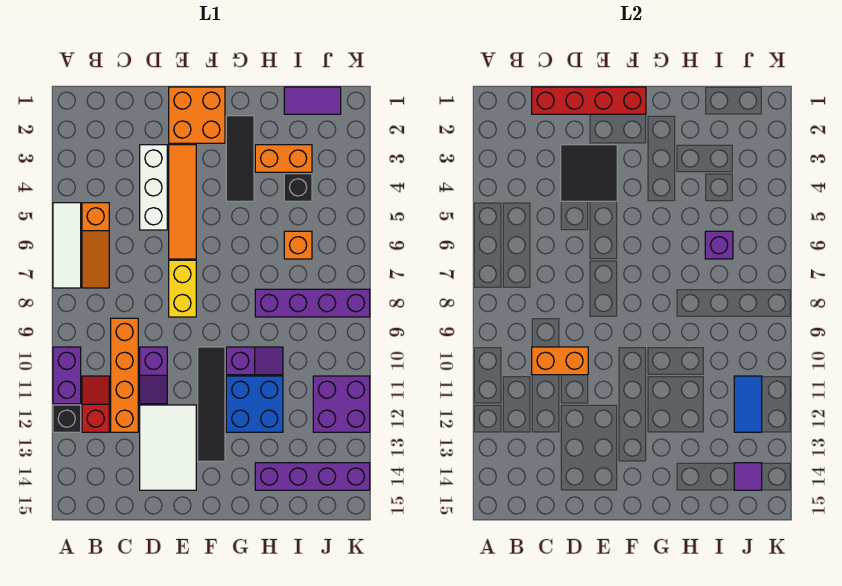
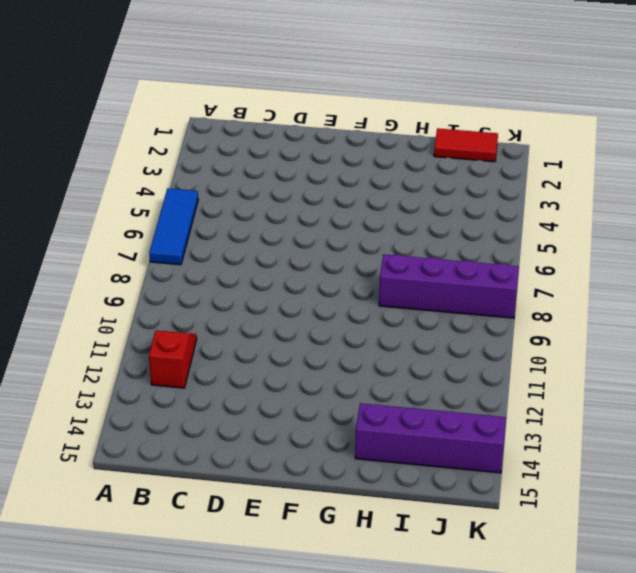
blue 1x3 tile [149,188,198,265] -> white 1x3 tile [53,203,81,288]
red 1x2 tile [434,128,498,162] -> purple 1x2 tile [284,87,341,114]
none -> purple 1x2 brick [53,347,81,404]
none -> black 1x1 brick [53,405,81,432]
none -> orange 1x3 slope [82,203,109,288]

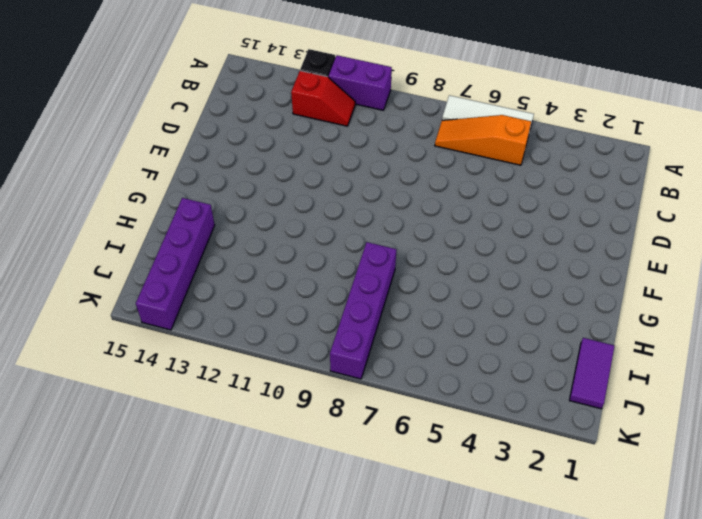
none -> orange 1x4 brick [111,318,138,432]
none -> white 1x3 brick [140,145,167,230]
none -> purple 1x2 slope [140,347,167,404]

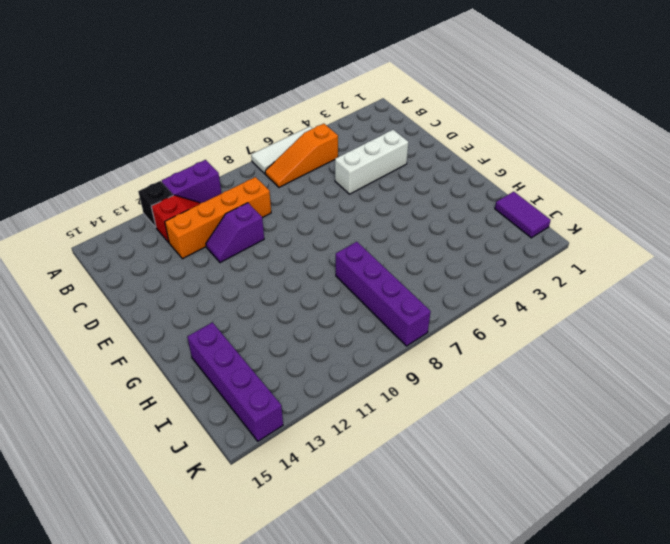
none -> white 2x3 tile [140,405,196,490]
none -> orange 2x2 brick [169,87,225,143]
none -> orange 1x4 tile [169,145,196,259]

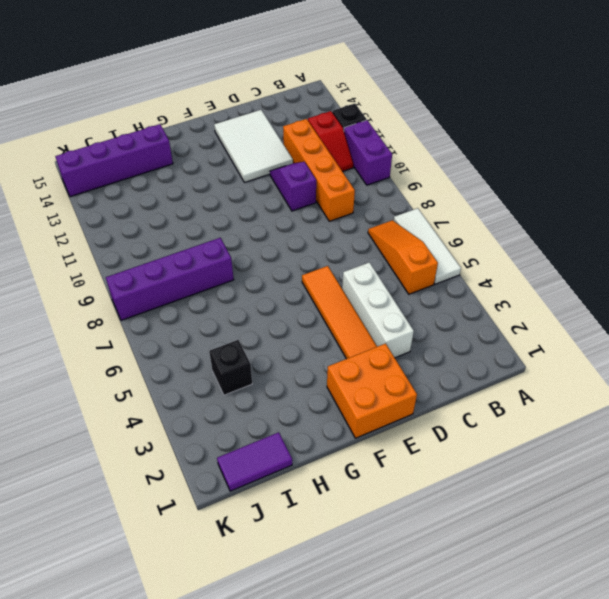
none -> yellow 1x2 brick [169,260,196,317]
none -> black 1x4 tile [198,347,225,461]
none -> black 1x3 tile [226,116,254,201]

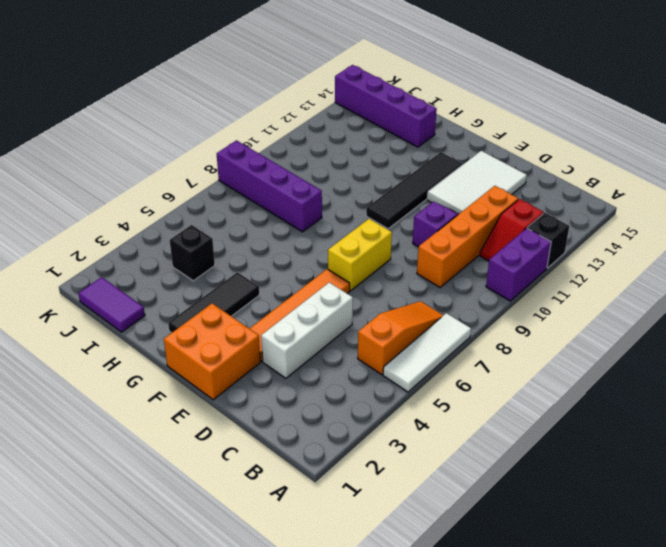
none -> purple 1x2 slope [226,347,283,375]
none -> blue 2x2 brick [226,376,283,432]
none -> orange 1x2 brick [255,145,312,172]

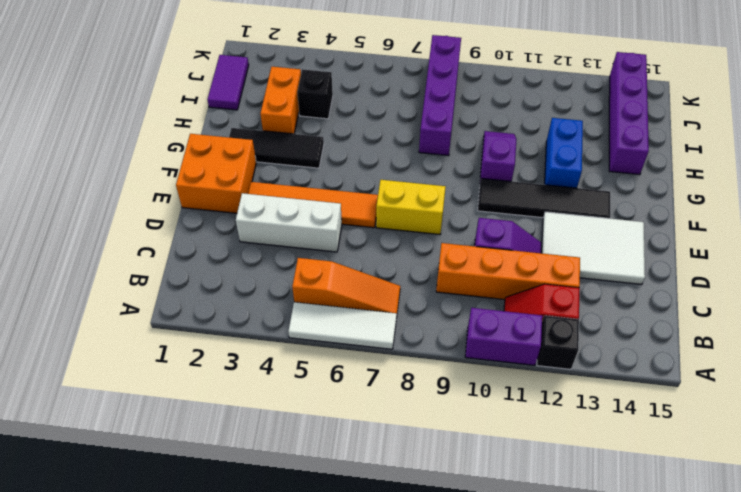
blue 1x2 brick [545,118,583,188] -> blue 2x2 brick [226,376,283,432]
none -> orange 1x1 brick [284,231,312,259]
none -> purple 2x2 brick [313,376,370,432]
none -> red 1x4 brick [532,87,646,114]

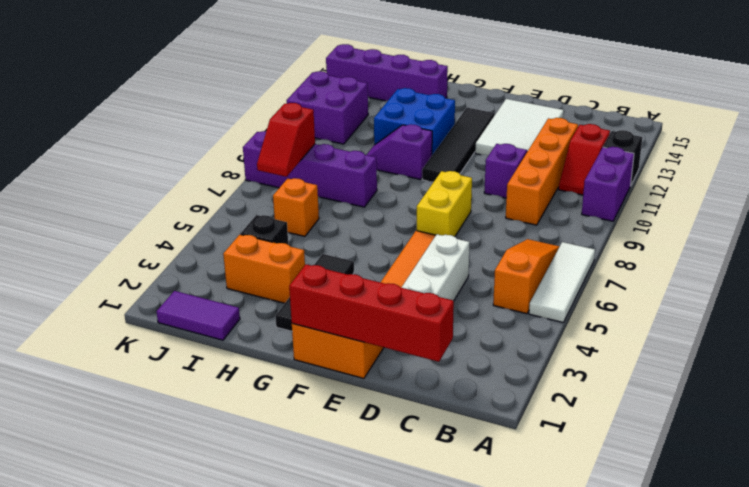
red 1x2 slope [257,103,315,177] -> none
none -> orange 1x2 brick [532,347,588,375]
none -> black 2x2 tile [561,145,617,201]
none -> purple 1x1 brick [705,231,733,259]

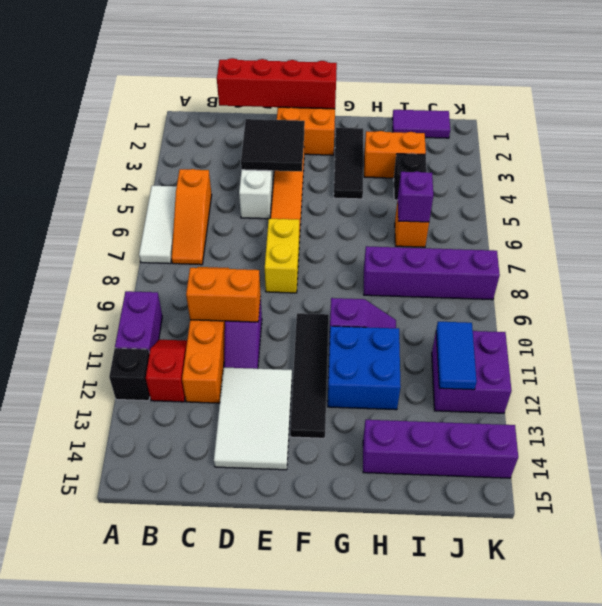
none -> purple 1x1 tile [734,463,762,490]

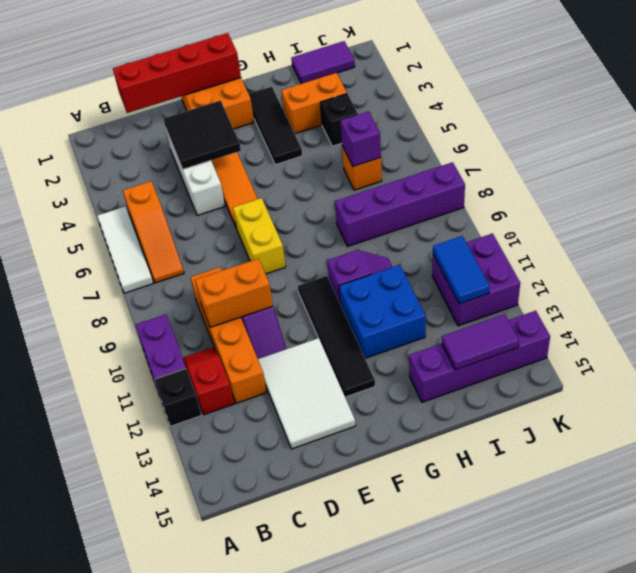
purple 1x2 tile [442,314,519,370] -> purple 1x1 tile [734,463,762,490]

